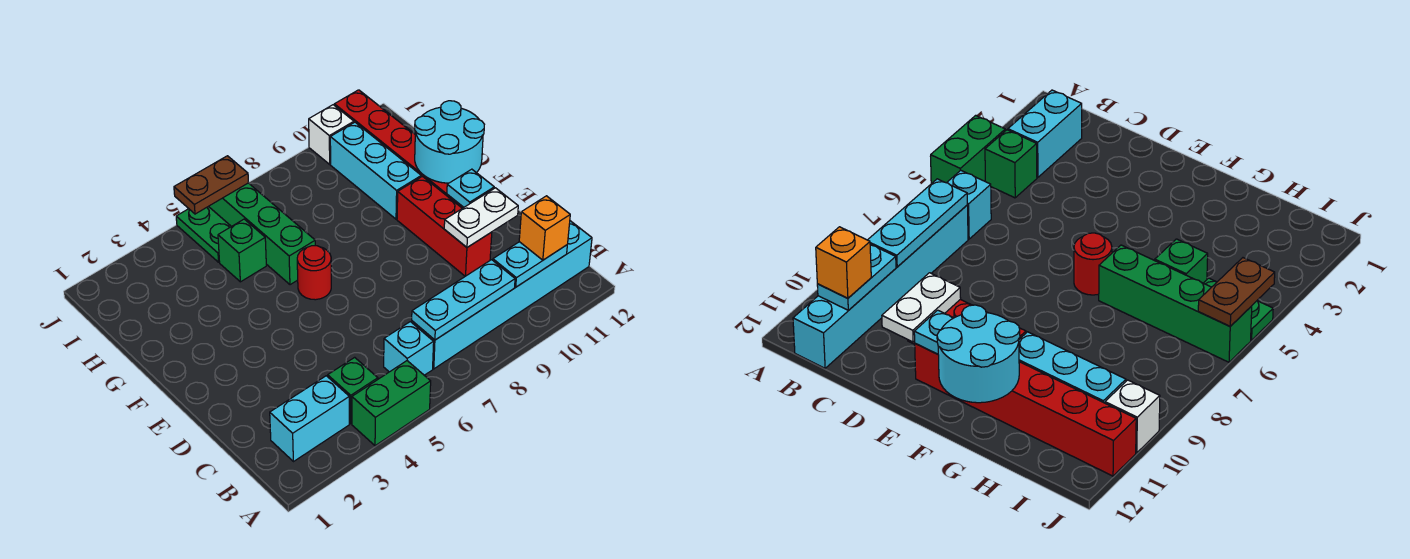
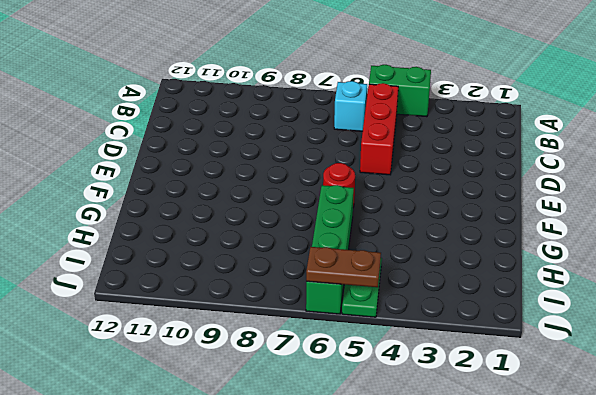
red 1x3 brick [360,83,398,175] -> red 1x3 brick moved to [397,176,492,276]
none -> cyan 1x2 brick [270,376,349,462]
none -> green 1x1 brick [328,357,378,424]
none -> cyan 1x6 brick [412,221,592,369]

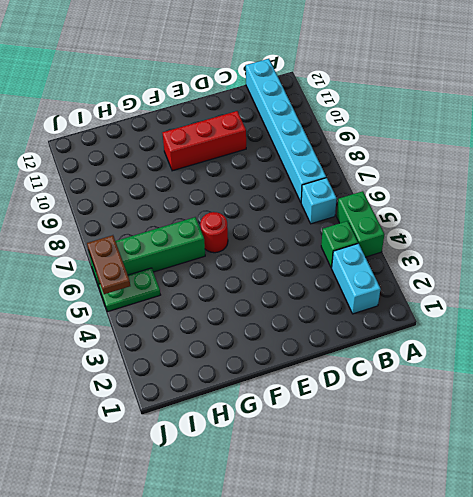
none -> red 1x6 brick [334,90,464,208]
none -> cyan 1x3 brick [330,122,421,219]
none -> green 1x1 brick [218,219,266,282]

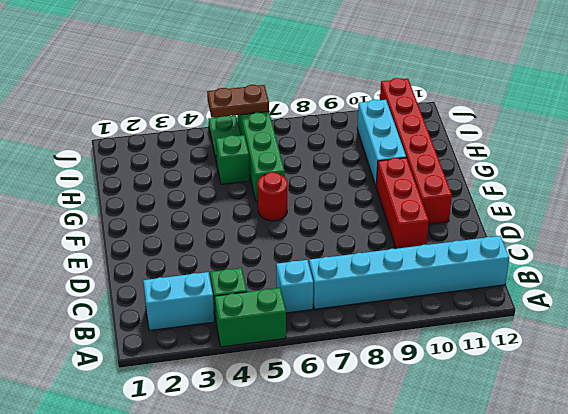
none -> white 1x1 brick [309,105,354,164]
none -> cyan 1x3 plate [412,260,515,340]
none -> cyan 1x2 plate [493,242,567,287]

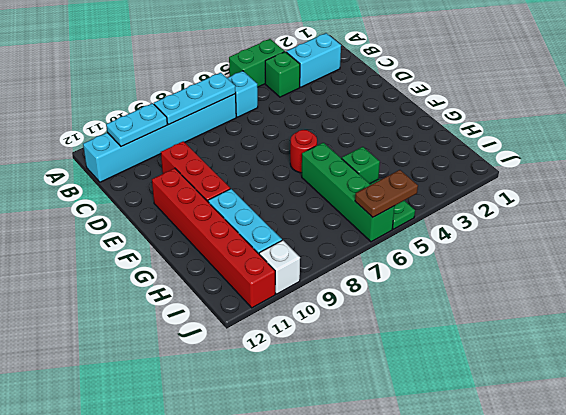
none -> white 1x2 plate [444,188,518,247]
none -> cyan 1x1 plate [447,169,494,207]
none -> cyan 2x2 round brick [415,101,484,183]

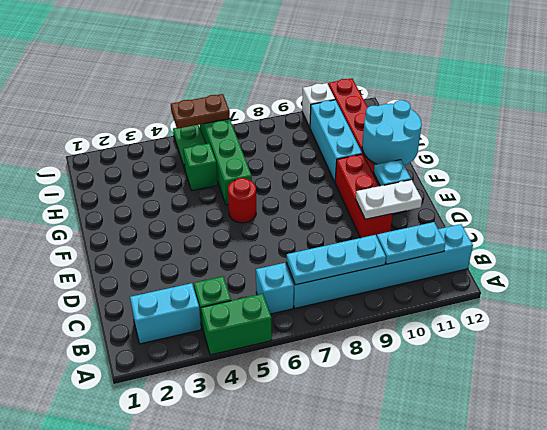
none -> orange 1x1 brick [519,196,570,260]

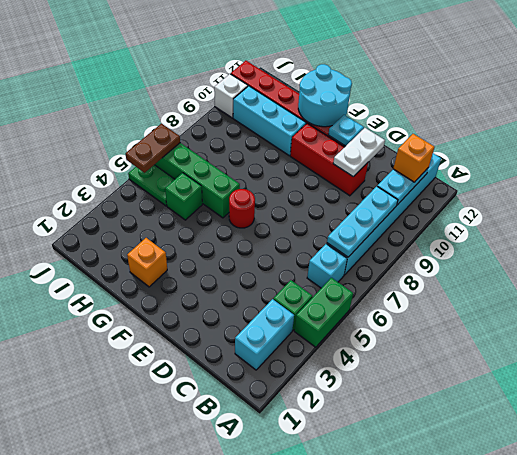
orange 1x1 brick [127,238,167,287] -> none

